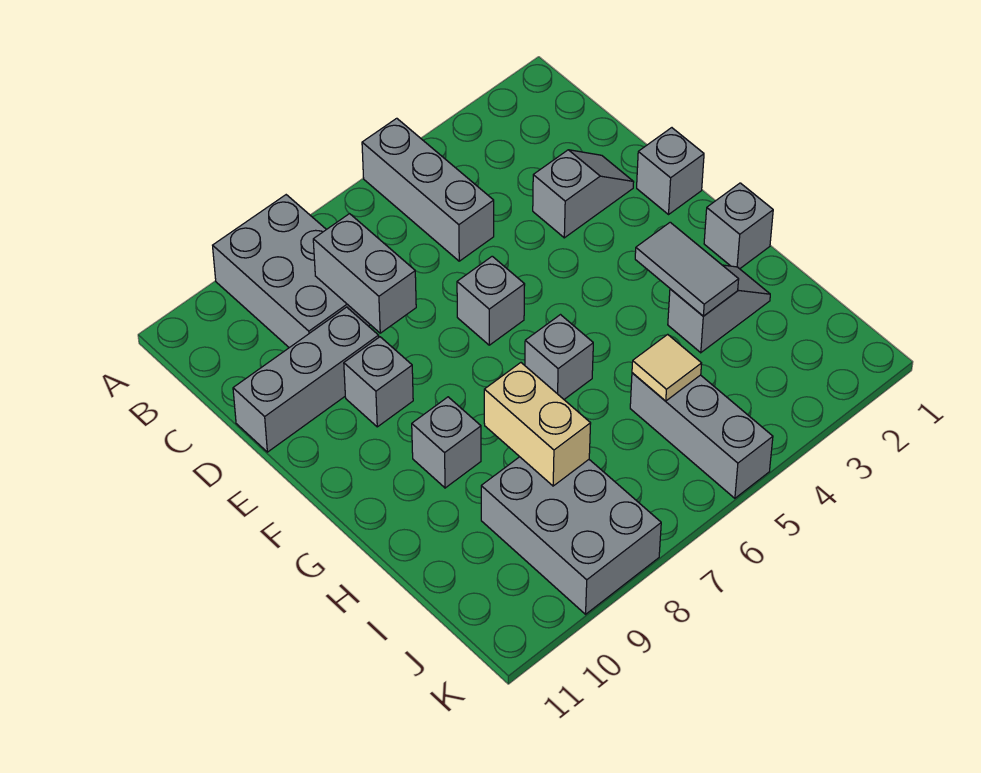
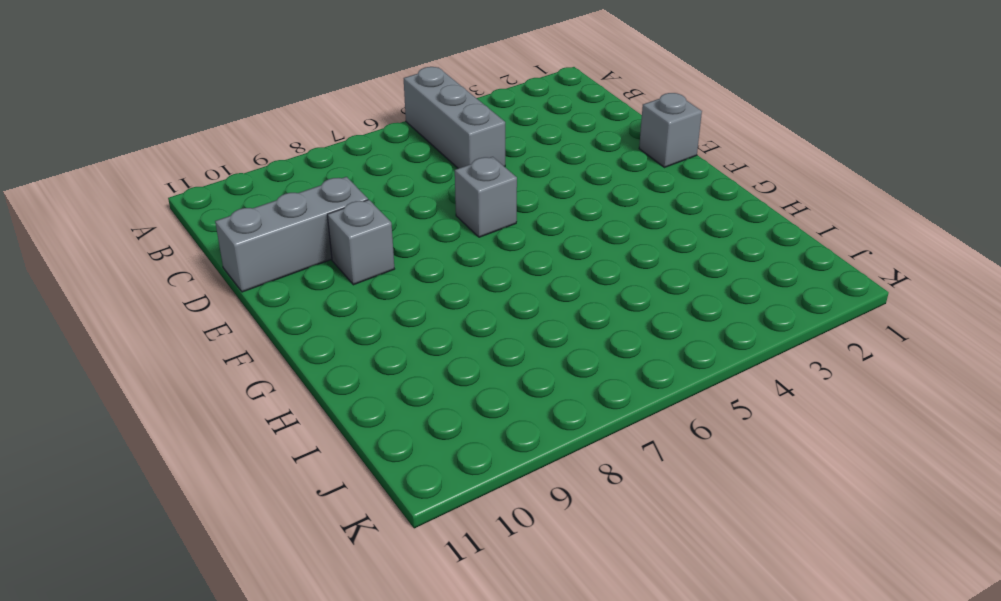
none -> grey 2x3 brick [213,195,370,348]
none -> grey 1x2 slope [533,150,634,238]
none -> grey 1x1 brick [704,183,773,269]

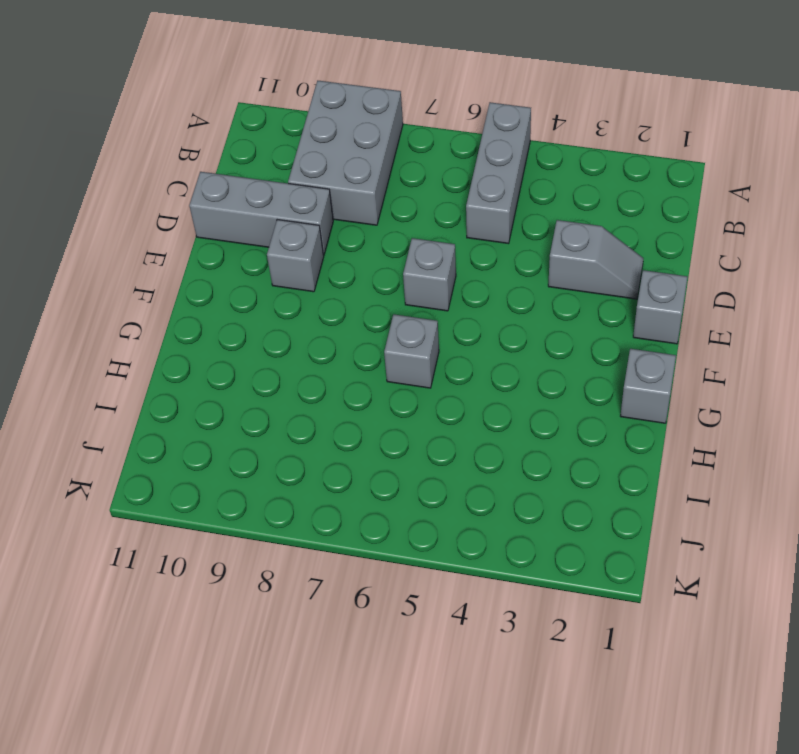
none -> grey 1x1 brick [412,397,481,488]
none -> grey 1x2 slope [668,265,770,353]
none -> grey 1x3 brick [630,373,773,498]

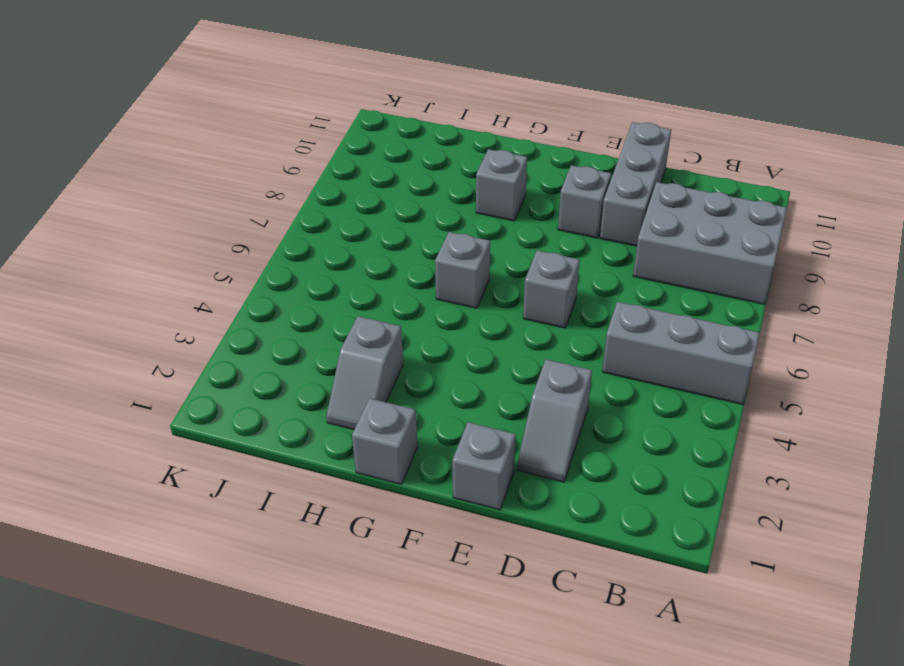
none -> grey 1x3 brick [630,373,773,498]
none -> grey 2x3 brick [481,457,661,614]
none -> grey 1x2 brick [313,214,416,333]

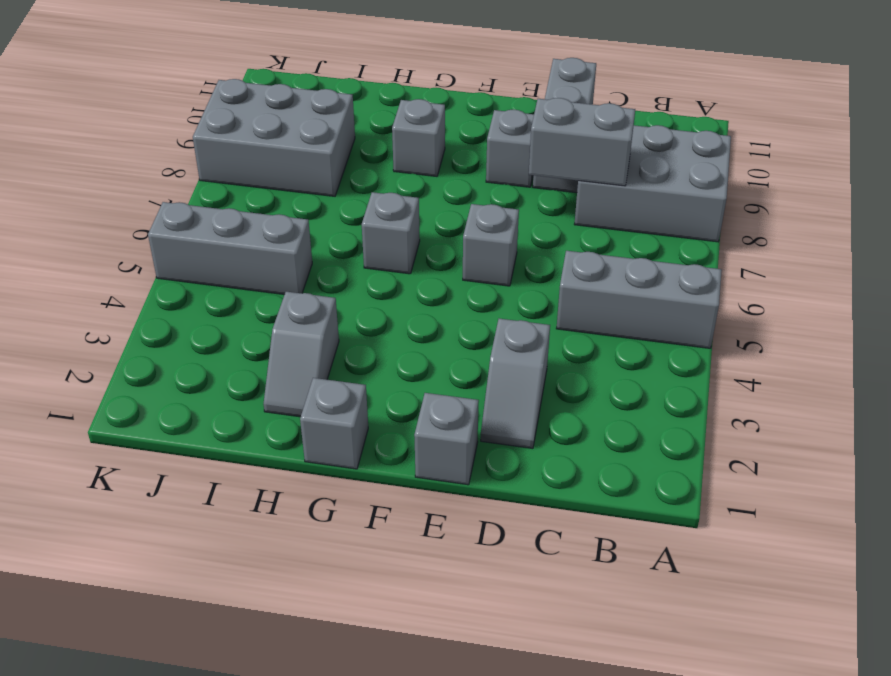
none -> grey 1x2 tile [635,222,739,316]
none -> tan 1x2 brick [484,363,591,486]
none -> tan 1x1 tile [632,334,702,401]

